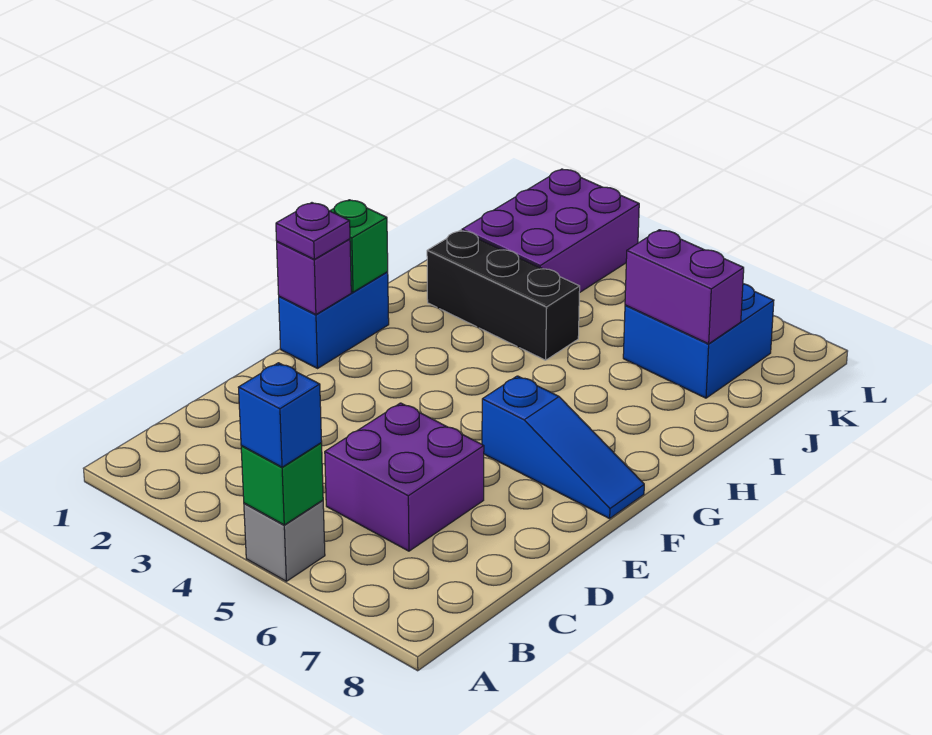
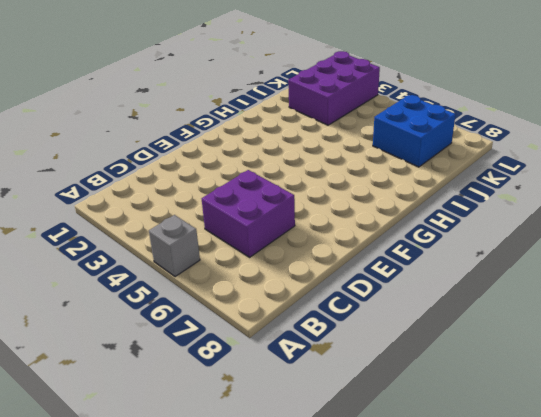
none -> blue 1x2 brick [279,272,389,368]
none -> blue 1x3 slope [482,376,644,519]
none -> black 1x3 brick [427,230,580,360]

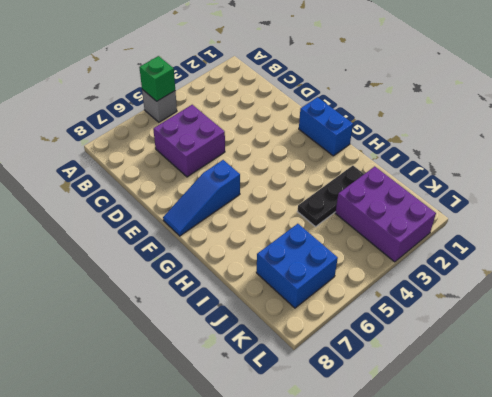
black 1x3 plate [297,166,364,227] -> black 1x3 brick [427,230,580,360]
none -> purple 1x1 brick [277,239,351,315]
none -> green 1x1 brick [330,200,388,292]
none -> purple 1x2 brick [625,230,744,344]

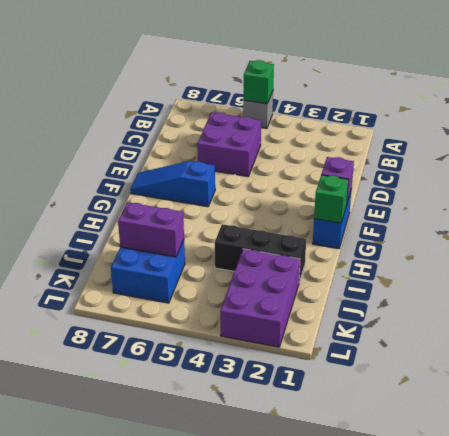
none -> blue 1x1 brick [238,363,322,467]
none -> purple 1x1 plate [276,203,350,259]

